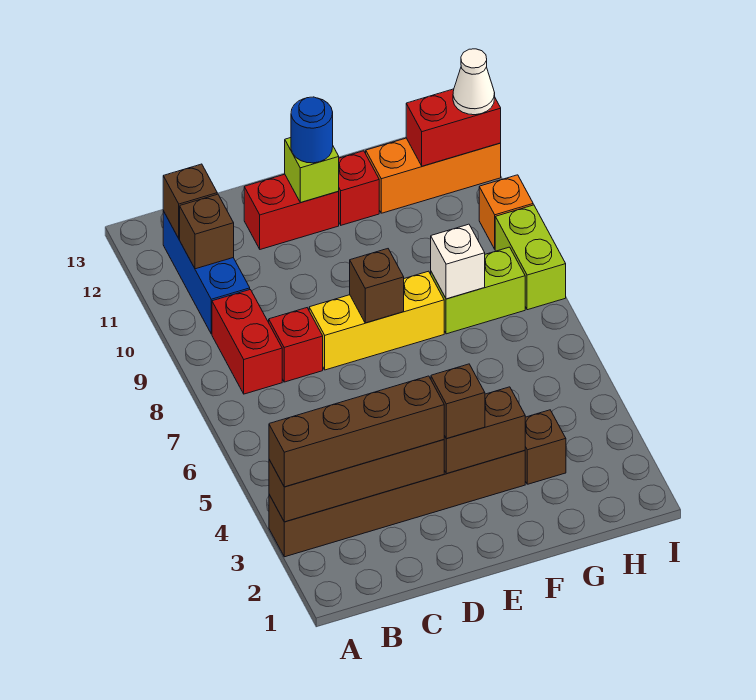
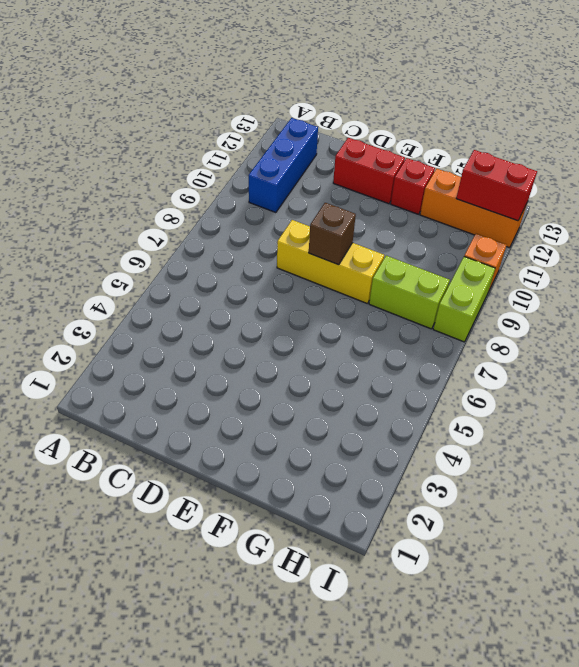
none -> brown 1x6 brick [269,450,525,557]
none -> red 1x2 brick [212,290,282,394]
none -> red 1x1 brick [269,308,323,382]

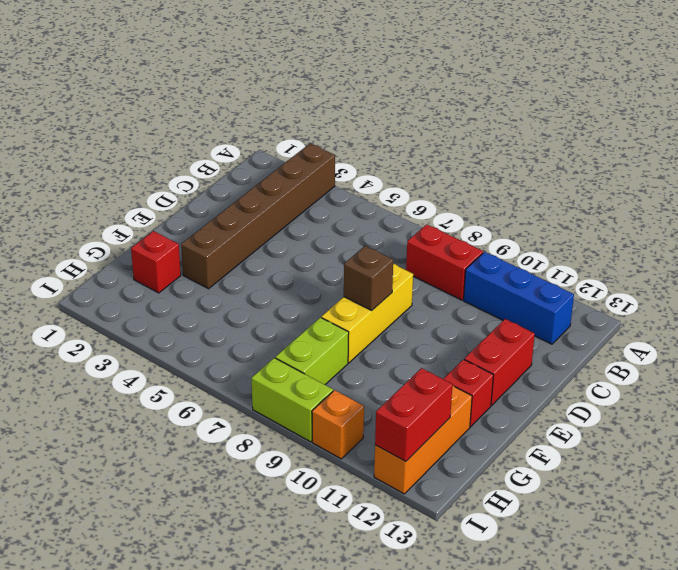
red 1x1 brick [131,231,181,293] -> red 1x1 brick moved to [269,308,323,382]
none -> brown 1x1 brick [525,410,566,484]
none -> brown 1x4 brick [269,440,444,522]
none -> brown 1x1 brick [180,194,234,269]

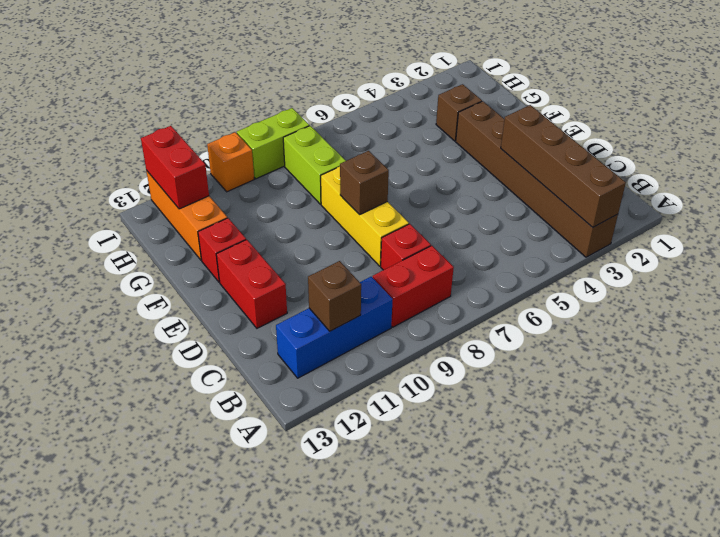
none -> brown 1x1 brick [163,164,217,239]
none -> brown 1x2 brick [444,387,525,474]
none -> lime 1x1 brick [285,138,339,202]

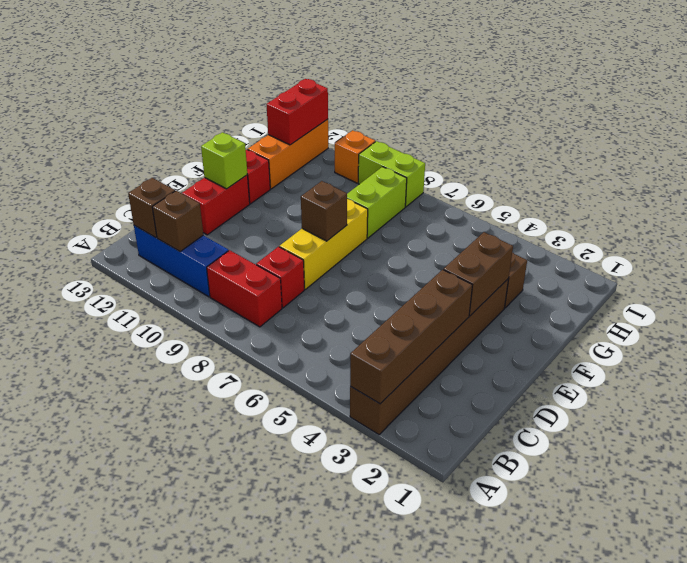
none -> white 1x1 brick [431,224,485,299]
none -> brown 1x4 brick [269,376,444,487]
none -> brown 1x1 brick [431,364,485,439]

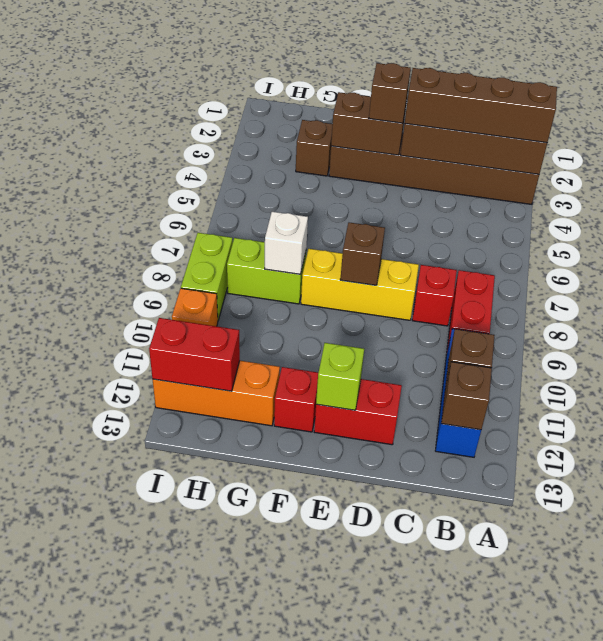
none -> blue 1x1 round brick [291,97,333,163]
none -> white 1x1 cone [453,49,495,115]

